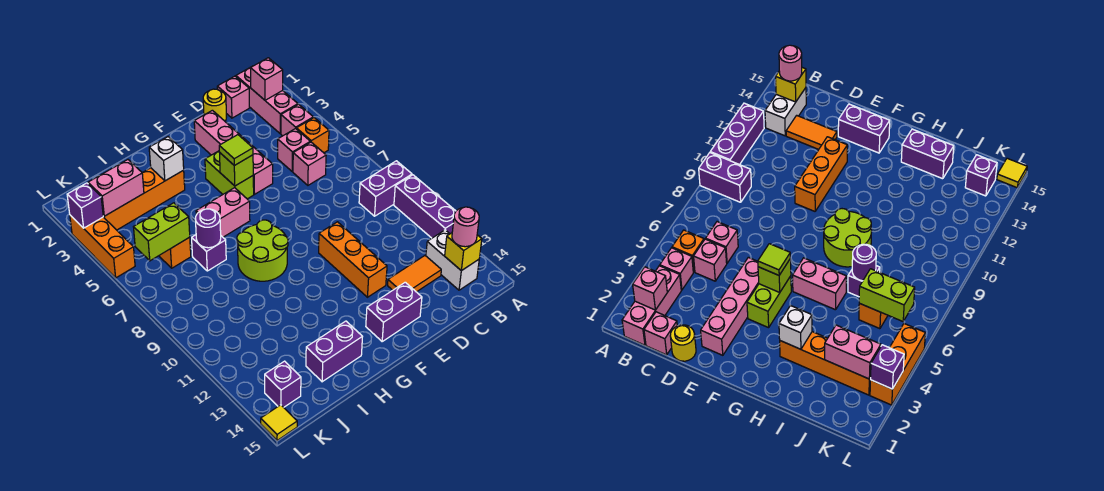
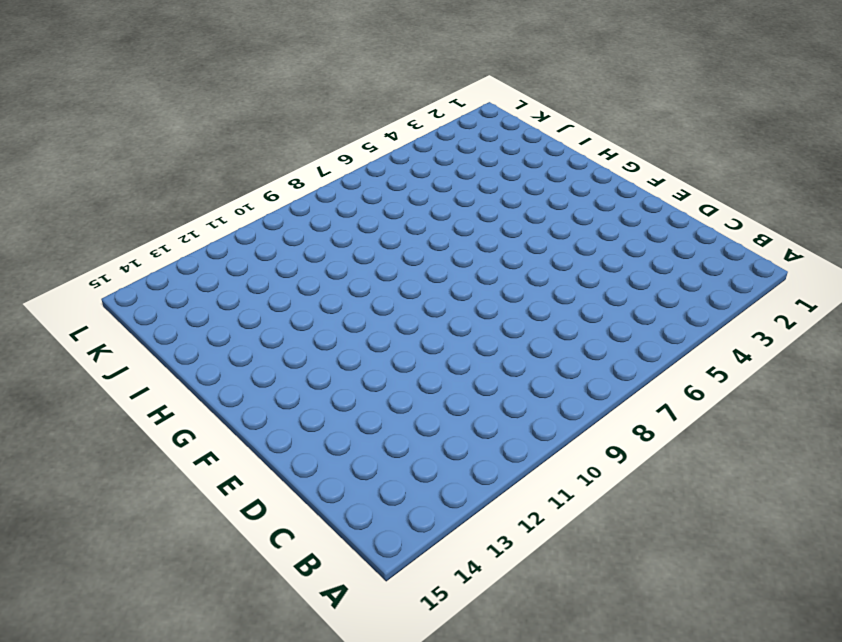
none -> purple 1x2 brick [359,161,412,216]
none -> purple 1x3 brick [394,175,456,238]
none -> pink 1x3 brick [236,66,298,134]
none -> pink 1x1 brick [281,104,313,136]

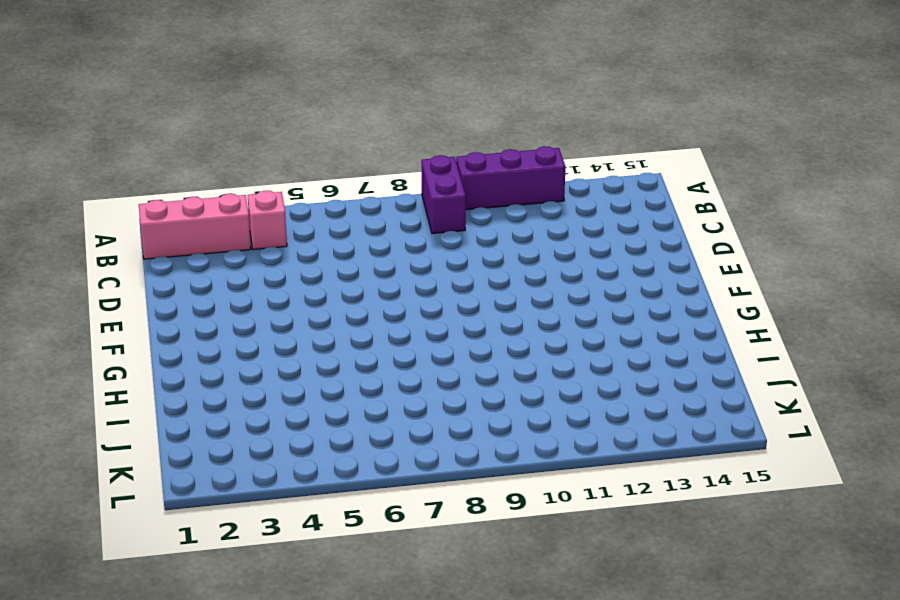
none -> orange 1x1 brick [296,118,329,153]
none -> white 1x2 brick [426,230,479,290]
none -> pink 1x1 brick [217,76,250,118]
none -> pink 1x1 brick [278,128,310,172]

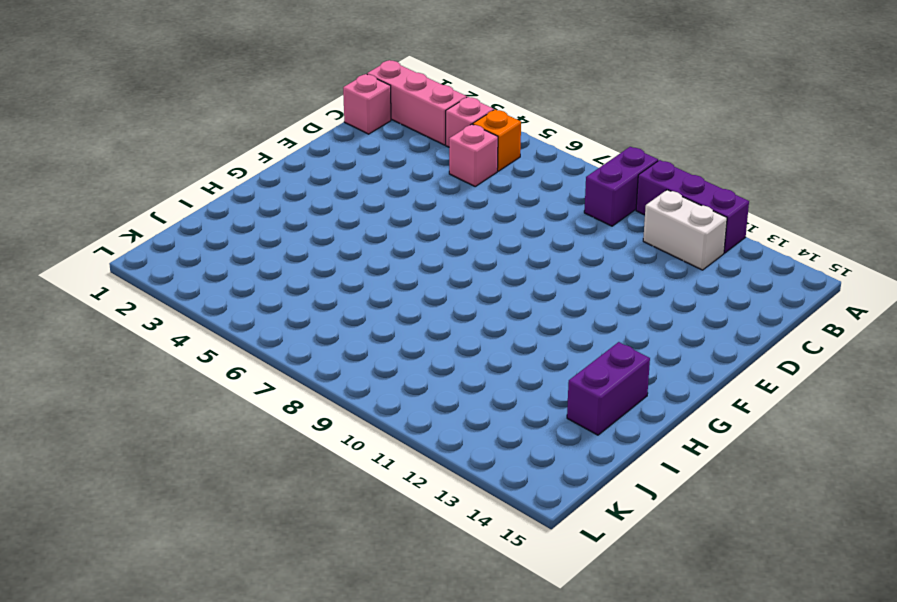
white 1x2 brick [643,190,727,270] -> white 1x2 brick moved to [426,230,479,290]
none -> pink 1x1 brick [293,142,326,185]
none -> orange 1x2 tile [388,256,441,292]
none -> yellow 1x1 round brick [203,89,226,121]
none -> pink 1x4 brick [194,110,273,194]

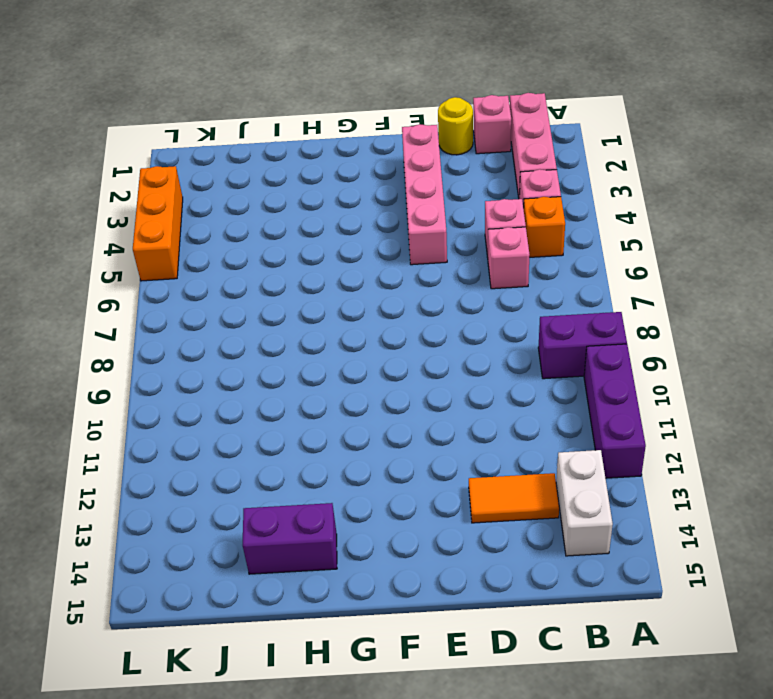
none -> orange 1x3 brick [319,222,387,297]
none -> purple 1x2 brick [366,282,422,341]
none -> lime 1x2 brick [205,151,254,199]
none -> pink 1x2 brick [196,188,250,237]

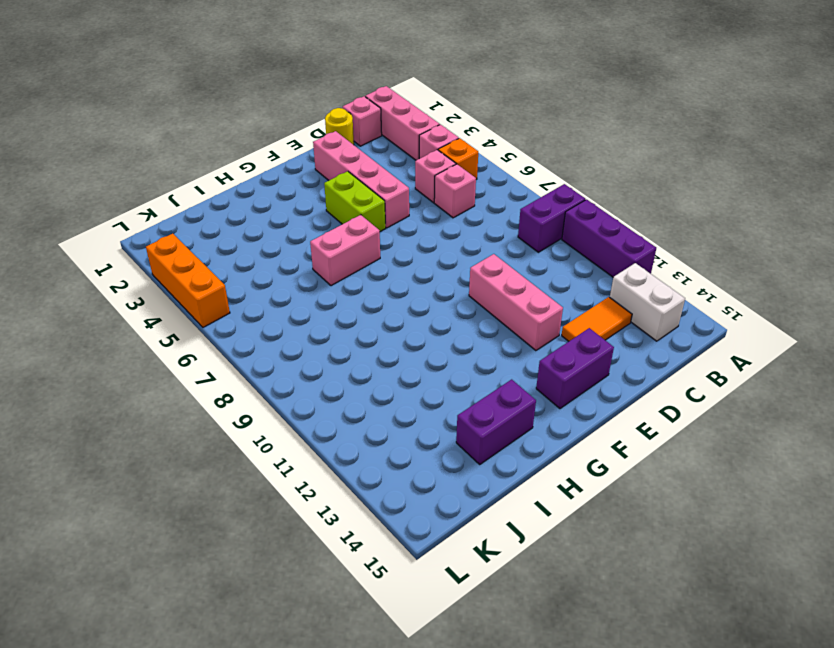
pink 1x3 brick [469,254,563,351] -> orange 1x3 brick [319,222,387,297]
none -> lime 2x2 round brick [237,220,288,281]
none -> orange 1x4 brick [103,168,185,230]
none -> purple 1x1 brick [192,235,226,271]
none -> orange 1x1 brick [159,237,191,268]

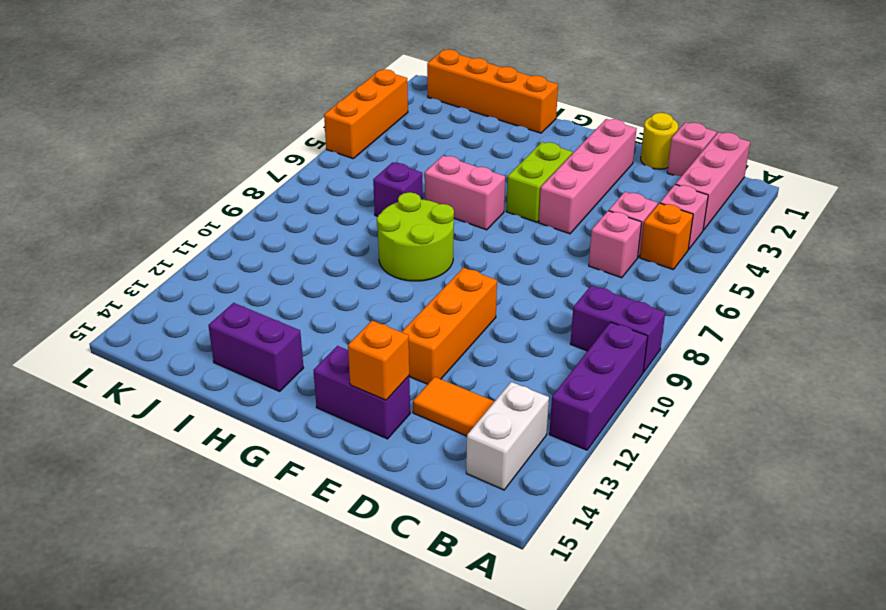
orange 1x1 brick [348,321,409,400] -> orange 1x1 brick moved to [159,237,191,268]
orange 1x4 brick [427,50,558,133] -> orange 1x4 brick moved to [103,168,185,230]
none -> purple 1x1 brick [265,361,301,407]
none -> yellow 1x1 tile [261,405,297,440]
none -> pink 1x1 brick [251,58,283,100]
none -> yellow 1x1 brick [445,233,482,271]

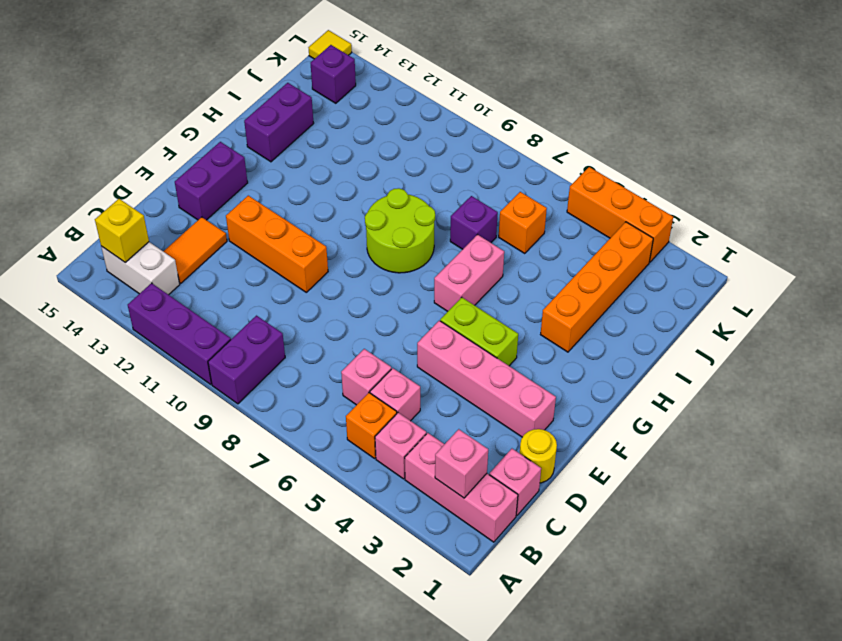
none -> lime 1x1 brick [220,153,253,186]
none -> white 1x1 brick [149,137,184,181]
none -> purple 1x1 round brick [195,209,221,248]
none -> pink 1x2 brick [88,160,144,216]

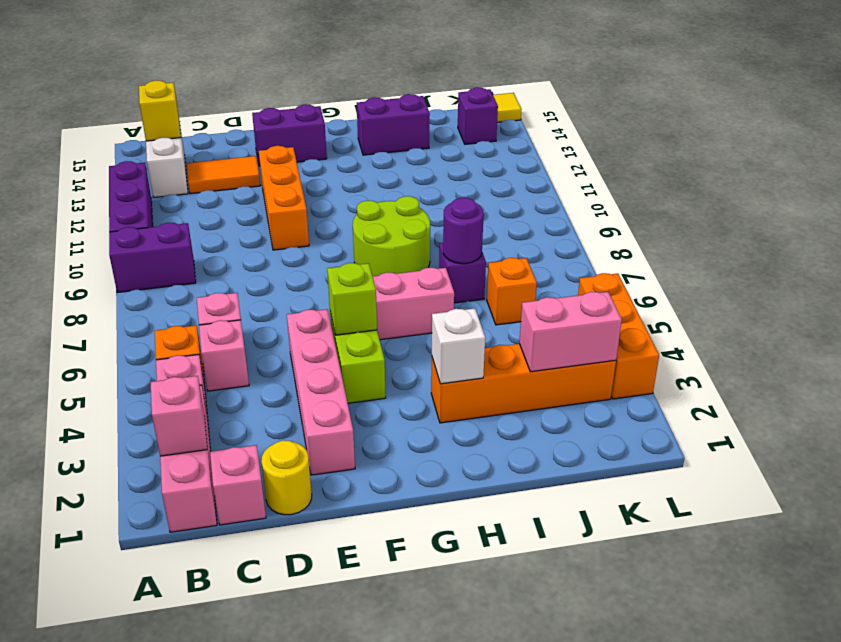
none -> lime 1x2 brick [134,203,190,261]
none -> purple 1x1 brick [67,183,103,228]
none -> pink 1x1 round brick [452,207,479,247]
none -> lime 1x1 tile [219,135,253,166]

